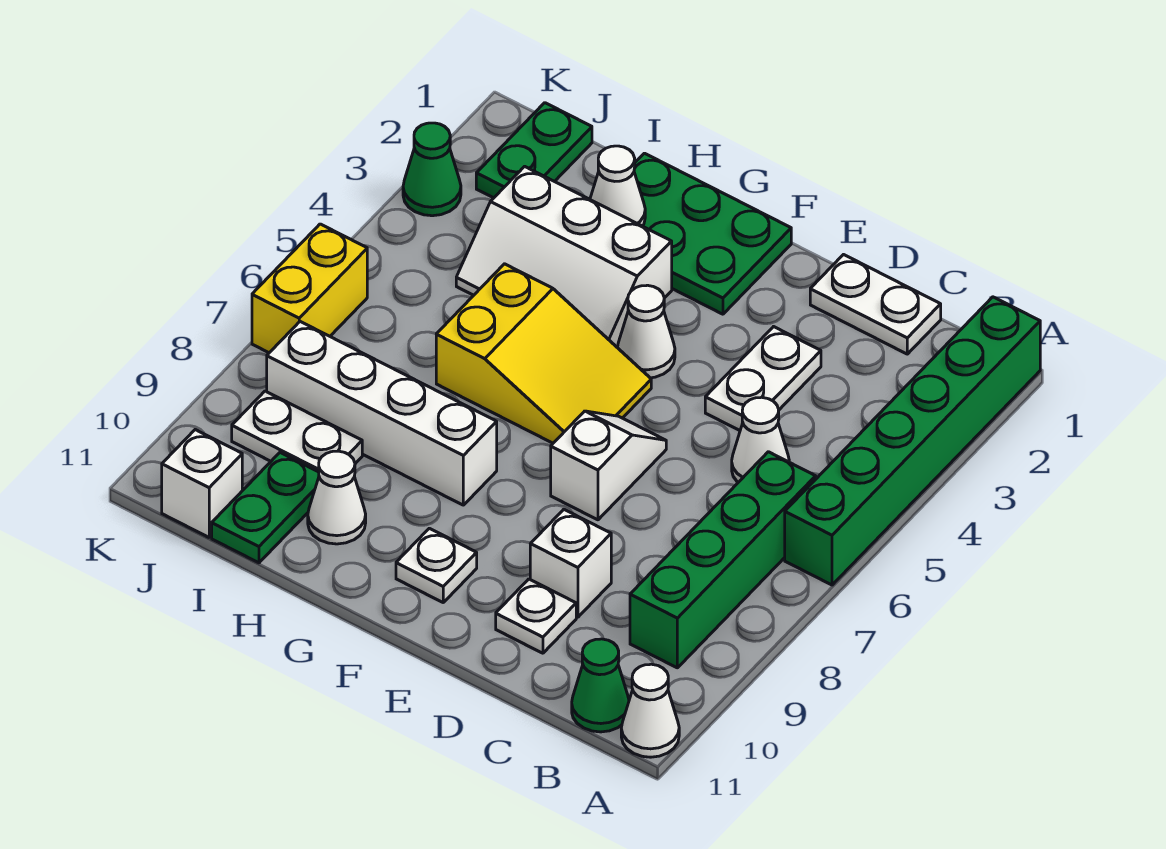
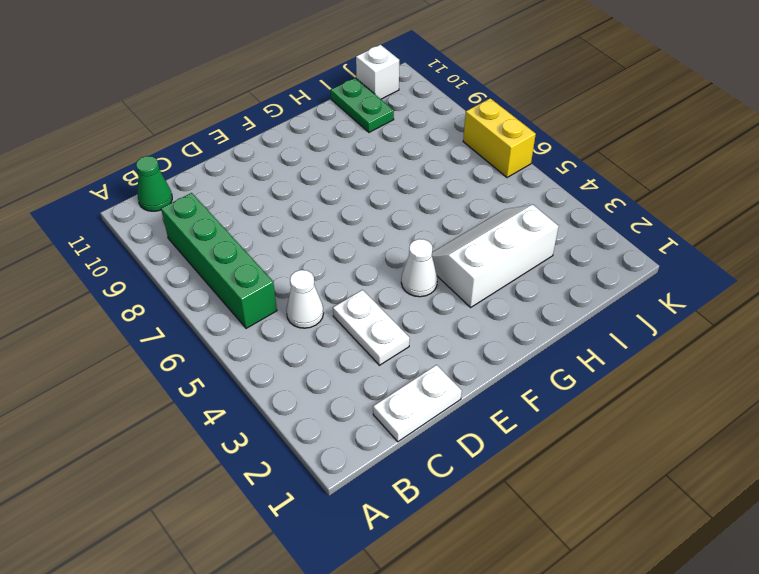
none -> green 1x6 brick [785,297,1040,585]
none -> white 1x1 cone [621,664,679,757]
none -> white 1x1 brick [530,509,611,617]

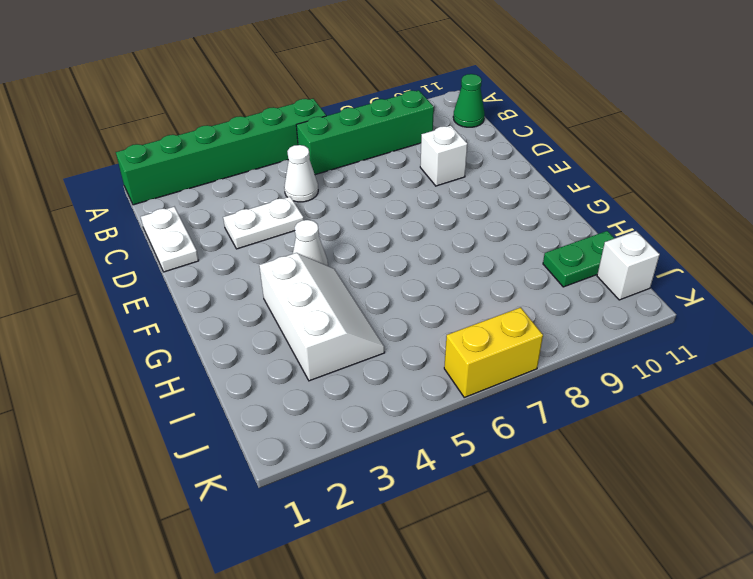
none -> white 1x1 cone [621,664,679,757]
none -> white 1x1 plate [496,579,576,653]
none -> white 1x2 slope [551,411,666,520]

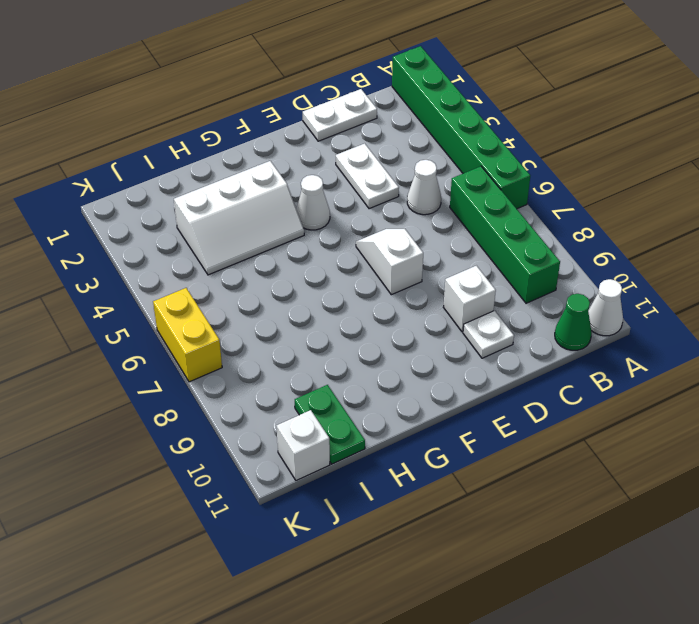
none -> green 2x3 plate [634,153,791,314]
none -> yellow 2x3 slope [436,264,651,443]
none -> white 1x1 plate [396,528,477,602]

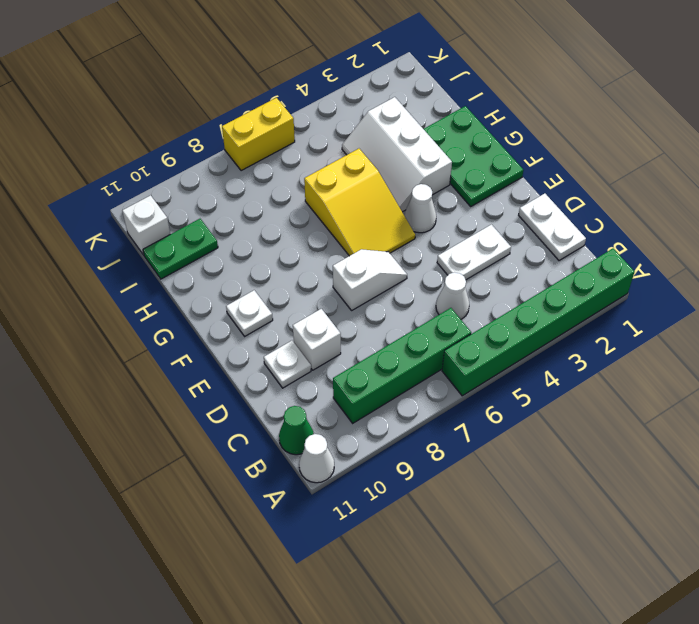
none -> white 1x4 brick [267,322,497,505]
none -> white 1x1 cone [308,451,366,544]
none -> white 1x2 plate [232,391,362,472]

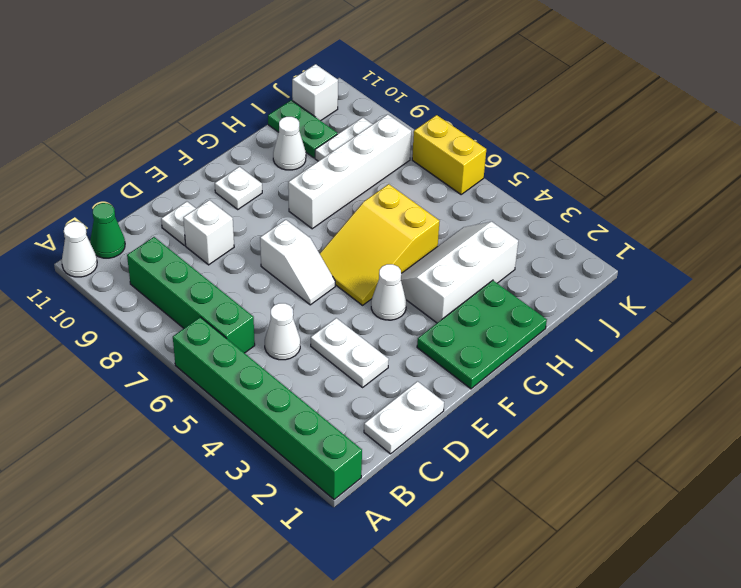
none -> green 1x2 plate [476,103,592,198]
none -> green 1x1 cone [403,123,461,216]
none -> white 1x1 cone [590,146,645,226]

